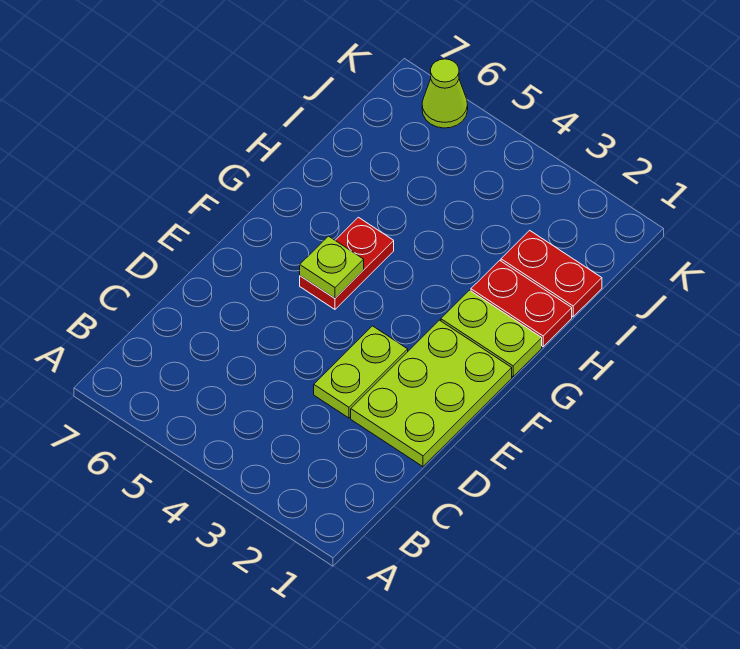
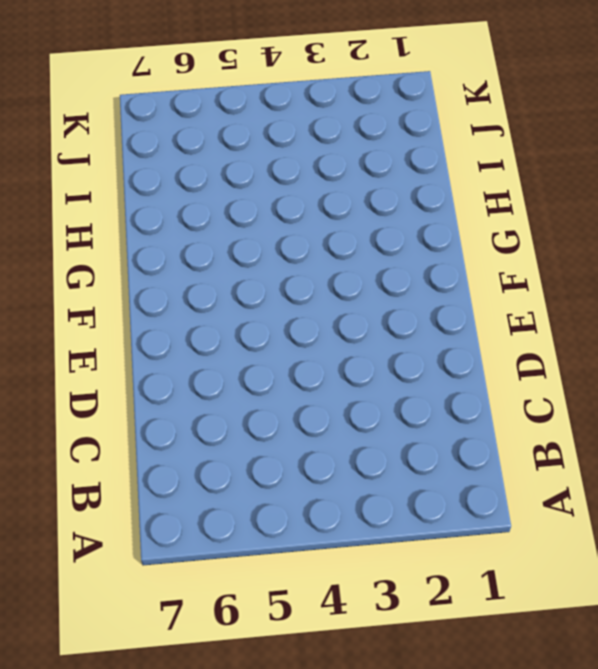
none -> lime 2x3 plate [351,320,512,467]
none -> lime 1x2 plate [314,326,408,418]

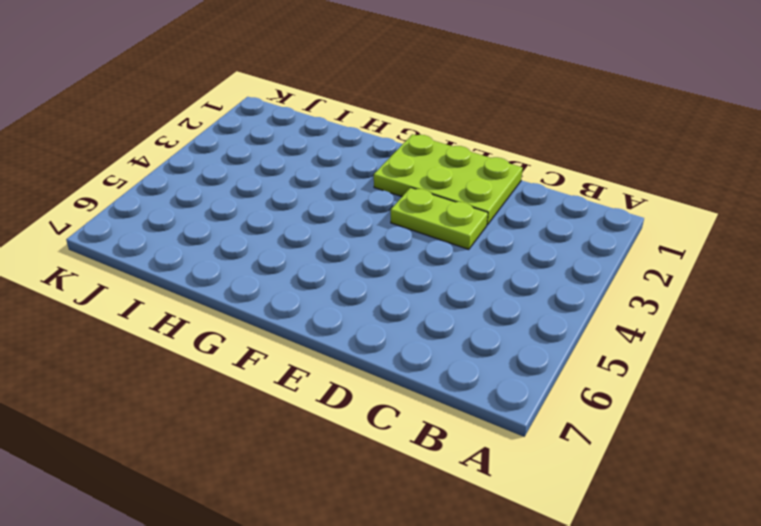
none -> red 1x2 plate [300,217,394,309]
none -> lime 1x2 plate [441,290,542,377]

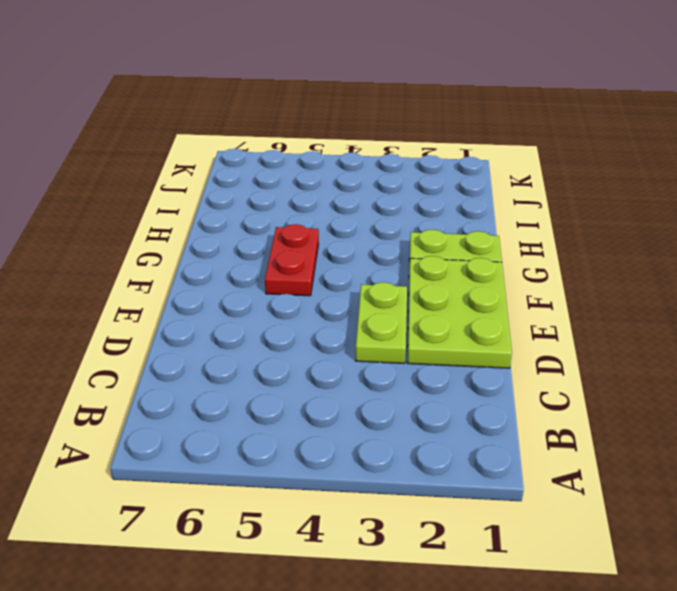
none -> red 1x2 plate [471,260,572,347]
none -> red 1x2 plate [501,230,602,317]

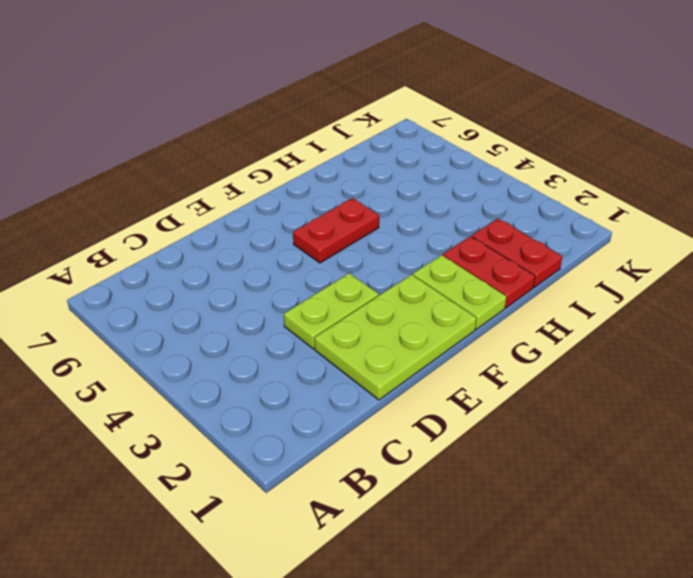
none -> lime 1x1 cone [422,59,468,128]
none -> lime 1x1 plate [300,236,364,298]

